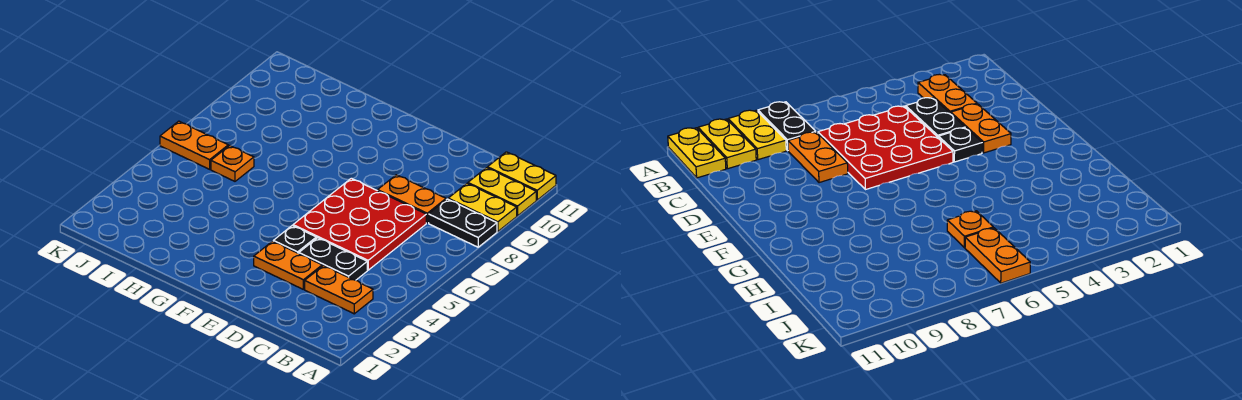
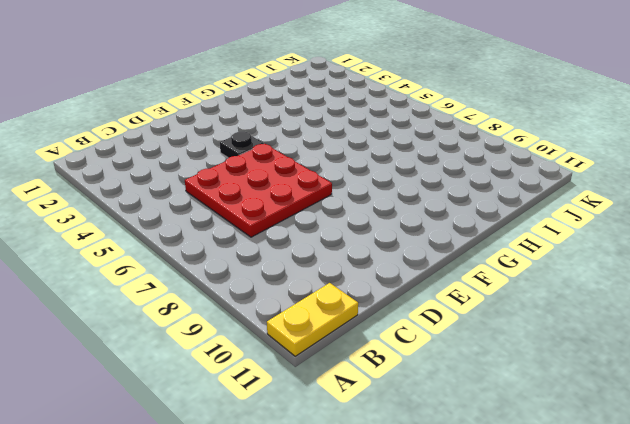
none -> black 1x2 plate [429,199,497,247]
none -> yellow 1x2 plate [448,184,517,232]
none -> yellow 1x2 plate [468,168,536,216]

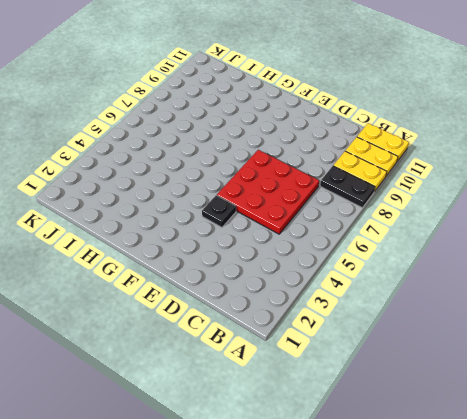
none -> orange 1x2 plate [305,266,373,314]
none -> black 1x2 plate [299,238,367,280]
none -> orange 1x2 plate [378,175,446,223]

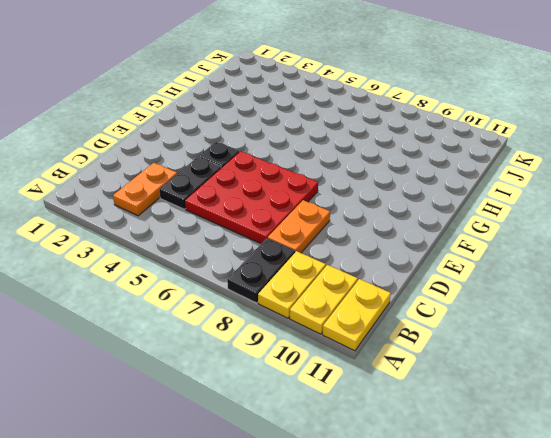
none -> orange 1x2 plate [254,241,322,289]
none -> orange 1x1 plate [211,145,254,181]
none -> orange 1x2 plate [160,121,228,169]

